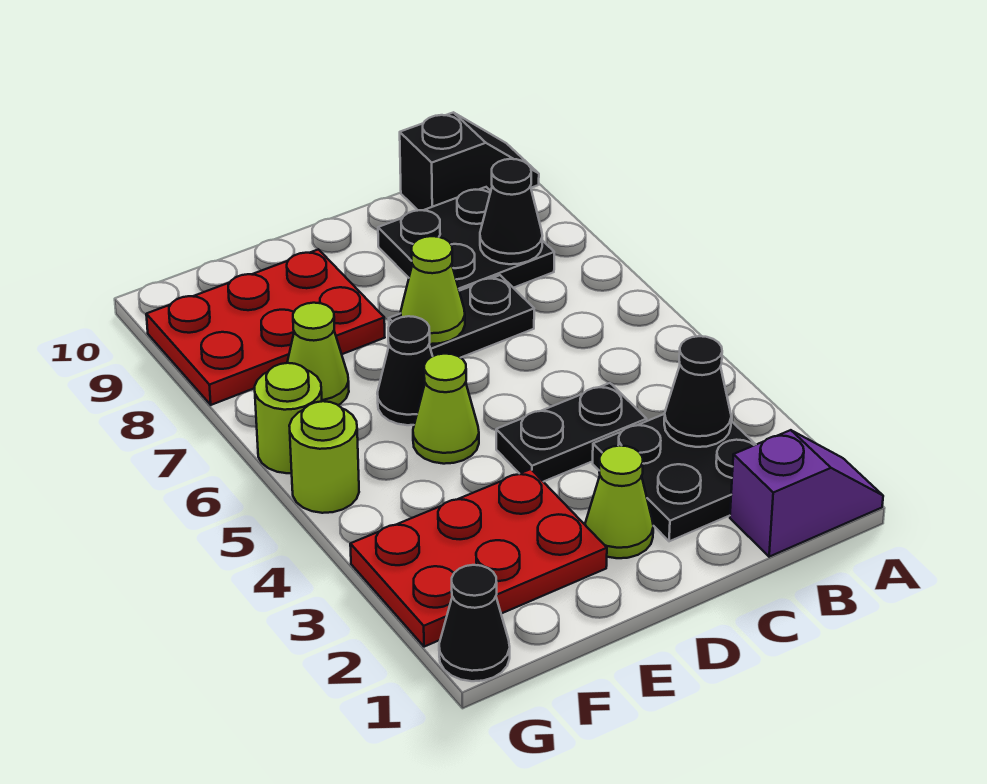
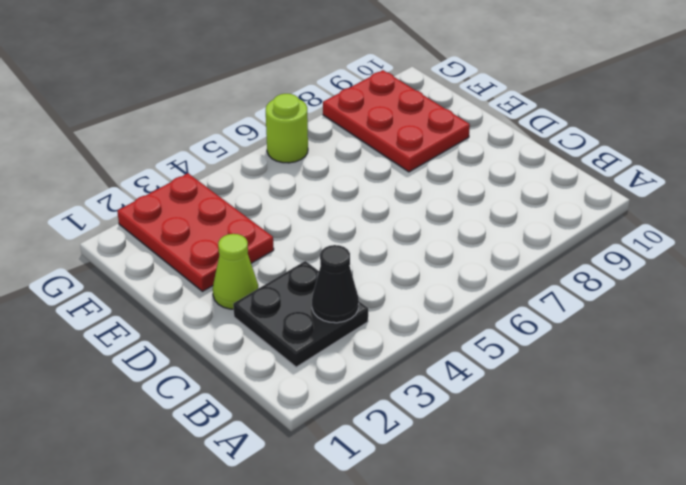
none -> purple 1x2 slope [730,430,883,557]
none -> black 1x2 slope [400,112,539,210]
none -> black 2x2 plate [378,187,554,291]

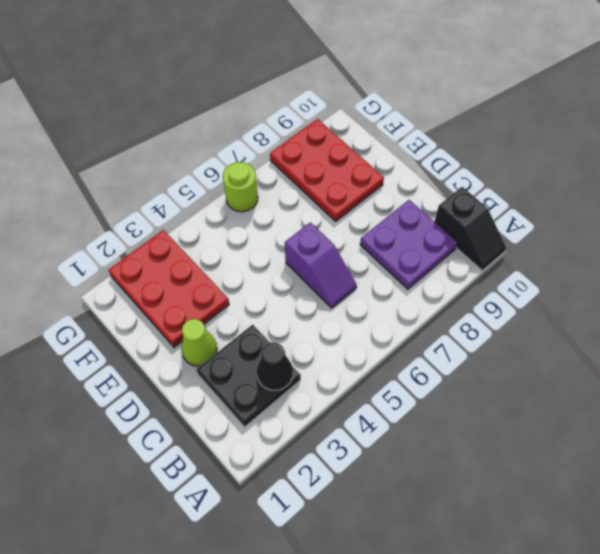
purple 2x2 plate [360,200,458,289] -> black 2x2 plate [378,187,554,291]
purple 1x2 slope [285,222,357,308] -> purple 1x2 slope moved to [730,430,883,557]
none -> black 1x2 plate [496,383,647,482]
none -> black 1x2 plate [389,275,534,358]
none -> lime 1x1 cone [413,354,479,464]

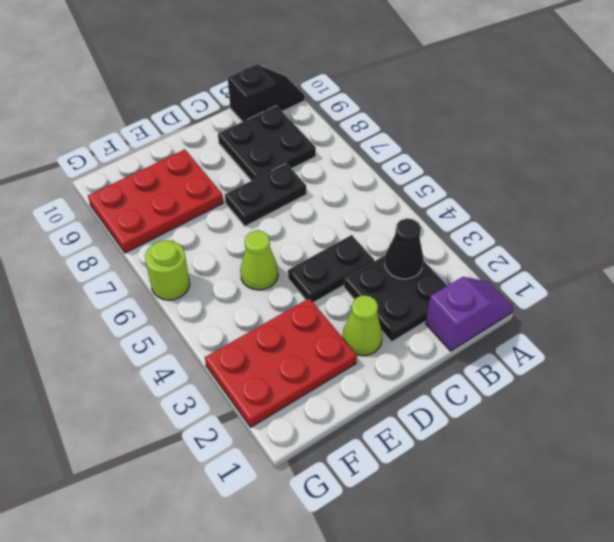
none -> black 1x1 cone [377,316,432,425]
none -> lime 1x1 cone [287,303,349,405]
none -> black 1x1 cone [439,565,510,681]

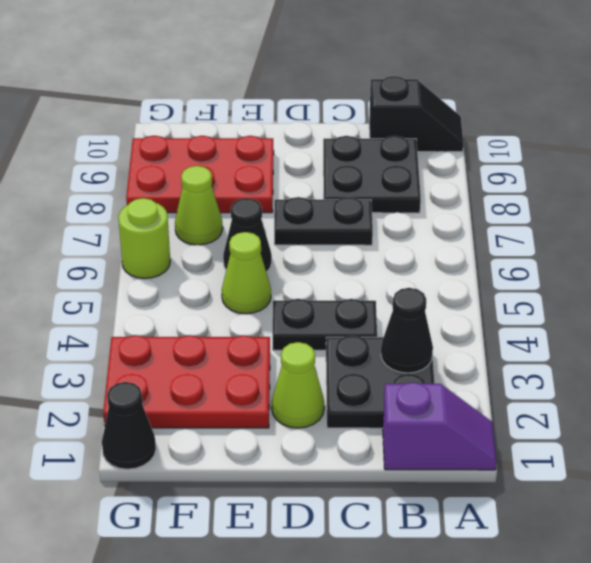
none -> lime 1x1 round brick [289,401,359,513]
none -> black 1x1 cone [480,159,542,264]
none -> lime 1x1 cone [401,236,465,344]

